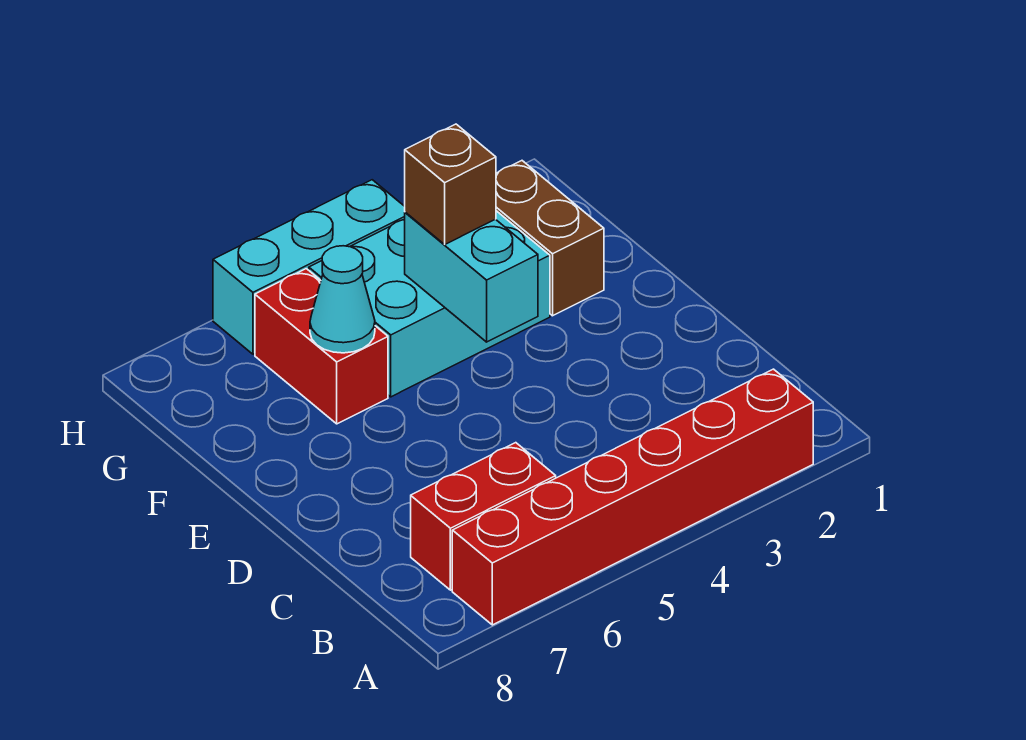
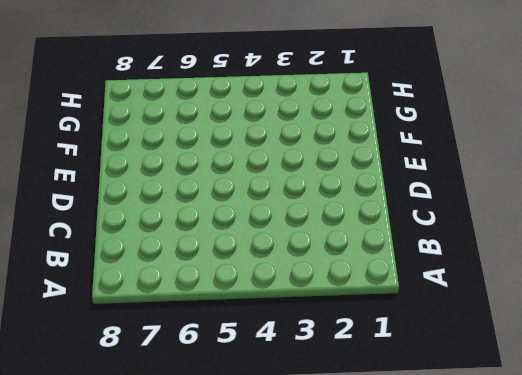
none -> red 1x6 brick [452,369,813,625]
none -> red 1x2 brick [411,443,556,590]

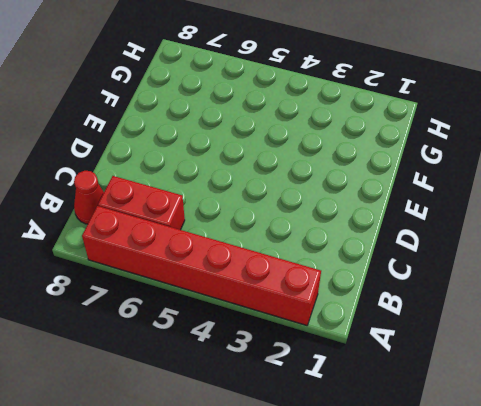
red 1x1 cone [74,171,104,224] -> none
none -> brown 1x2 brick [496,161,604,316]
none -> cyan 2x3 brick [309,211,550,397]

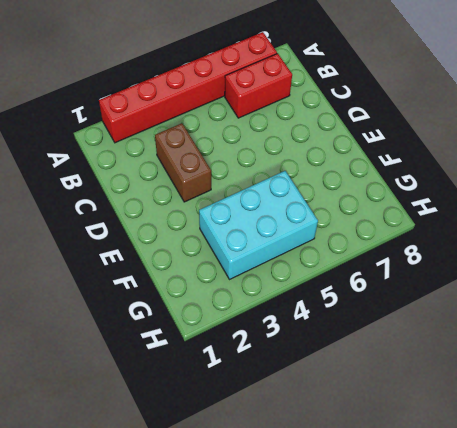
brown 1x2 brick [155,123,211,202] -> brown 1x2 brick moved to [496,161,604,316]
none -> red 1x2 brick [255,269,388,424]
none -> cyan 1x3 brick [213,180,405,354]

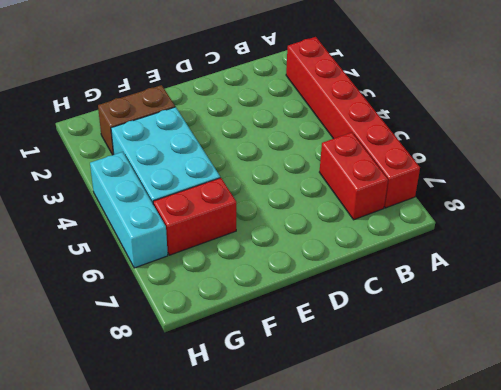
none -> cyan 1x2 brick [405,212,538,342]
none -> cyan 1x1 cone [310,246,375,353]

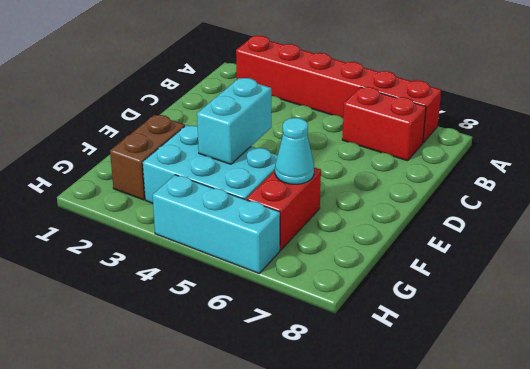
none -> brown 1x1 brick [405,124,496,244]

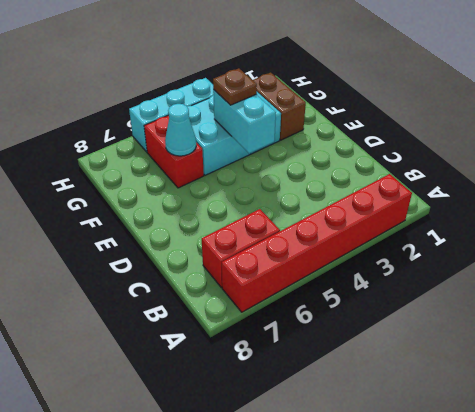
brown 1x1 plate [213,68,257,105] -> brown 1x1 brick [405,124,496,244]

